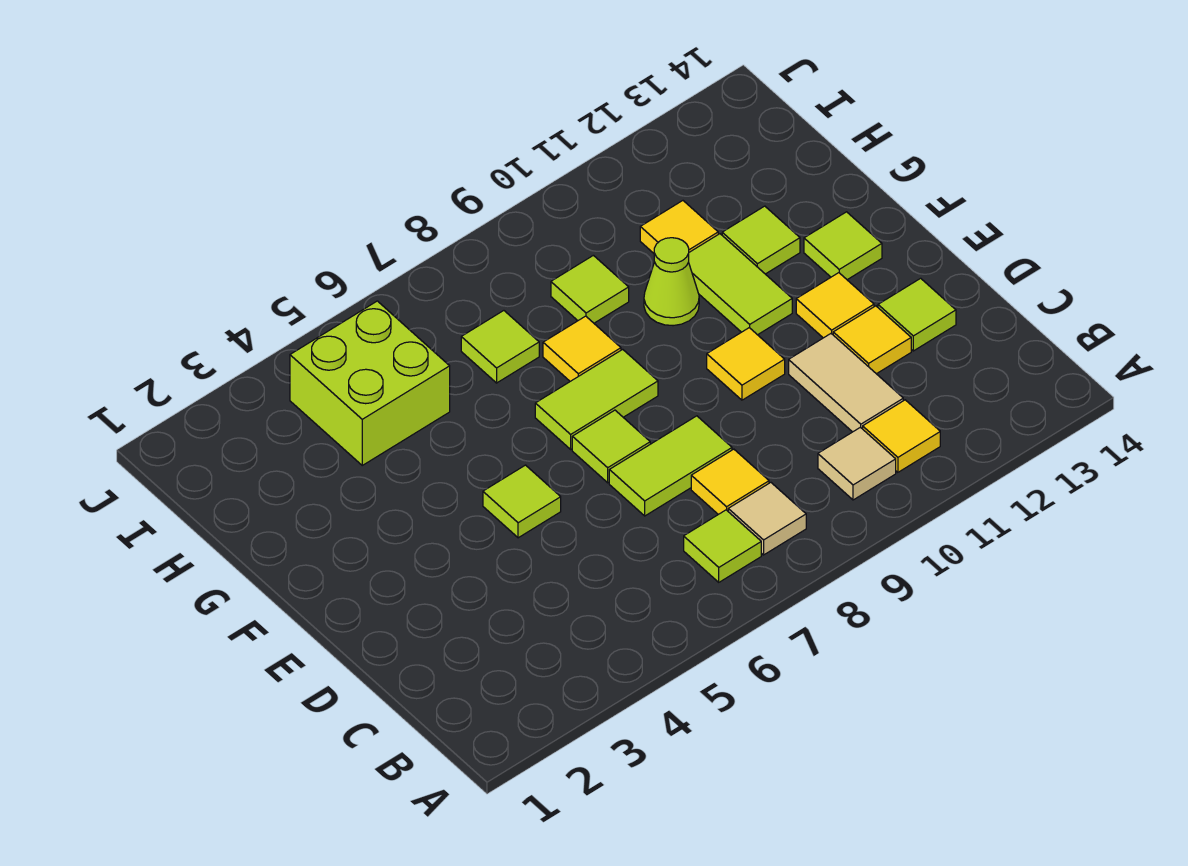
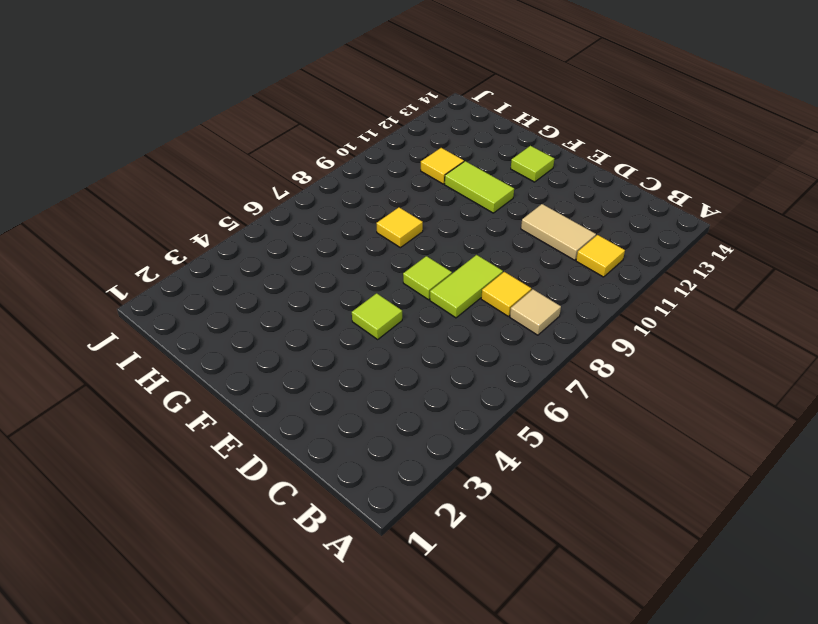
none -> lime 1x1 tile [684,510,761,582]
none -> tan 1x1 tile [818,427,896,500]
none -> yellow 1x1 tile [833,306,911,374]

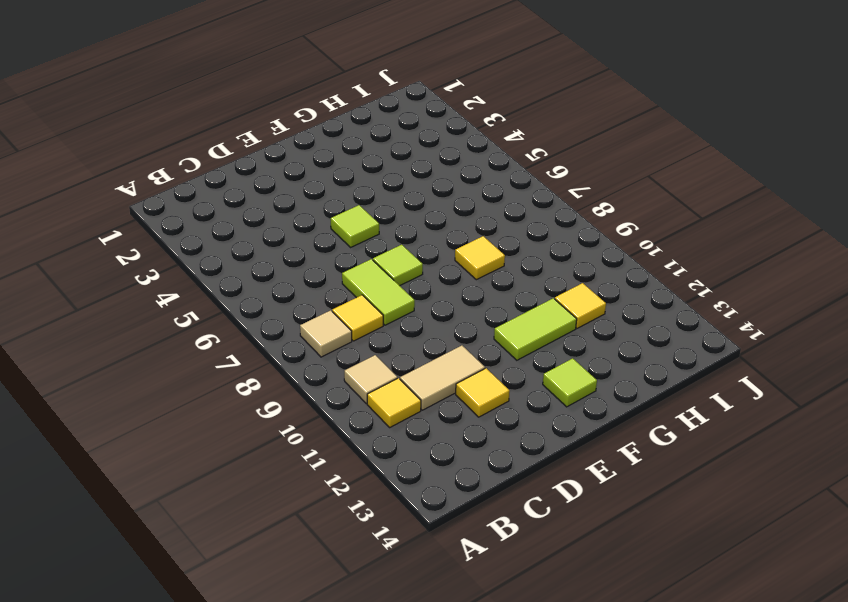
none -> lime 1x1 tile [684,510,761,582]
none -> lime 1x1 tile [878,278,956,351]
none -> yellow 1x1 tile [707,328,785,400]

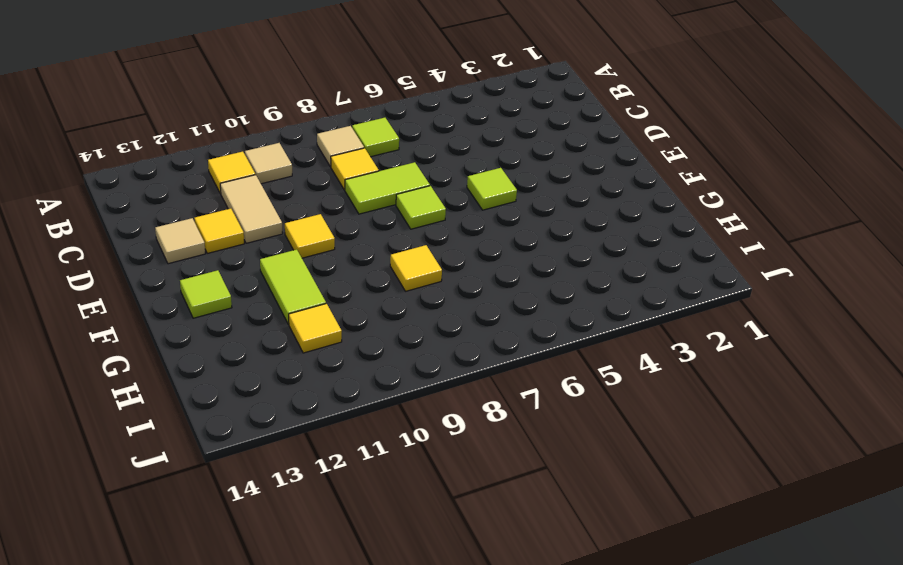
tan 1x1 tile [155,218,205,264] -> lime 1x1 tile [878,278,956,351]
none -> yellow 1x1 tile [796,273,874,338]
none -> lime 1x2 tile [535,349,658,449]
none -> lime 1x1 cone [644,238,699,326]

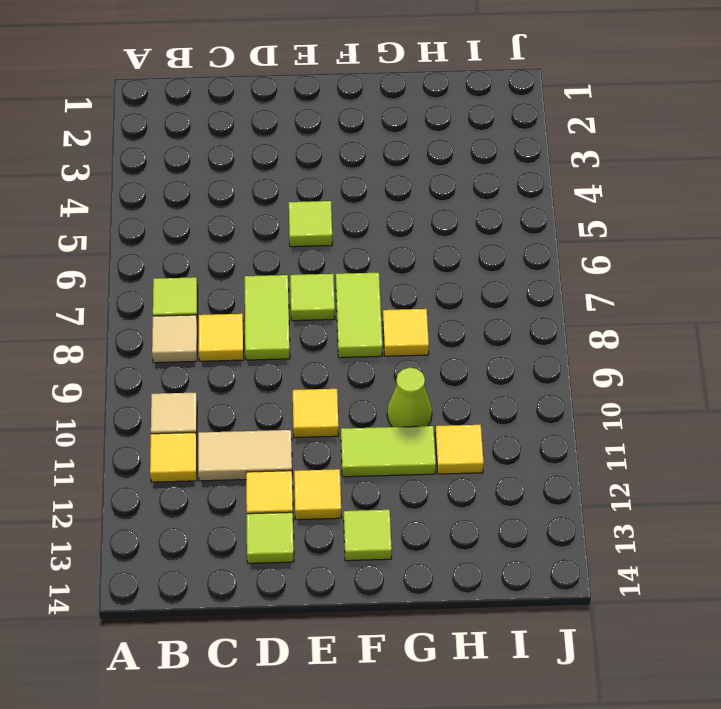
none -> lime 1x1 tile [722,206,800,274]
none -> lime 2x2 brick [290,301,450,465]
none -> lime 1x1 tile [461,311,539,383]

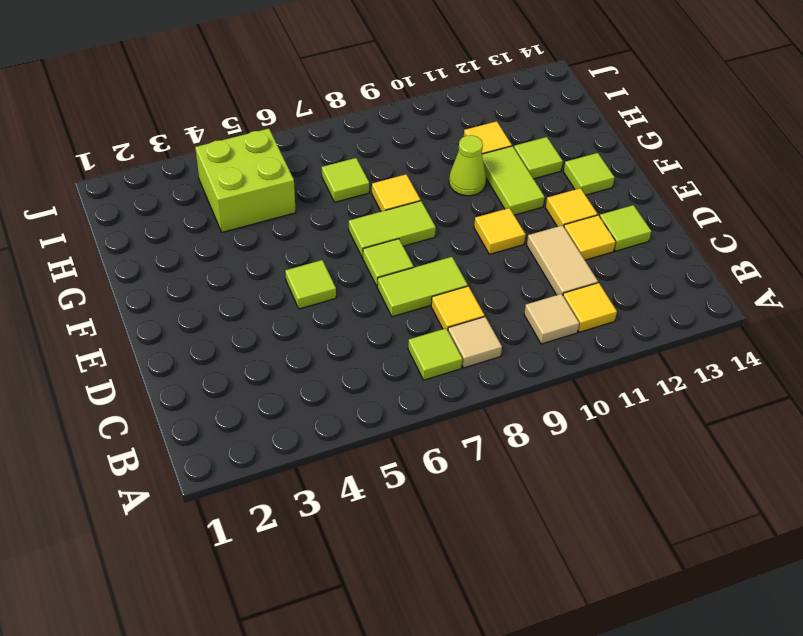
none -> lime 1x1 tile [551,255,629,323]

